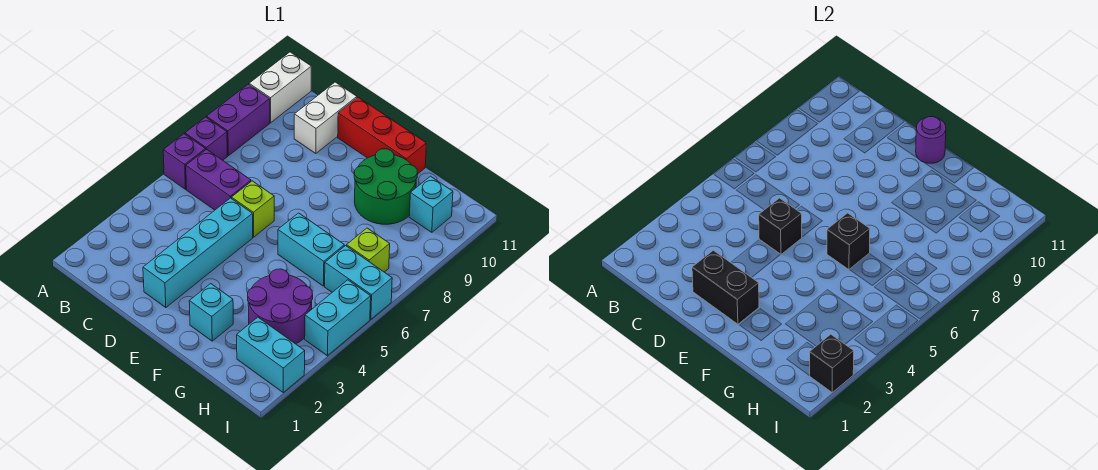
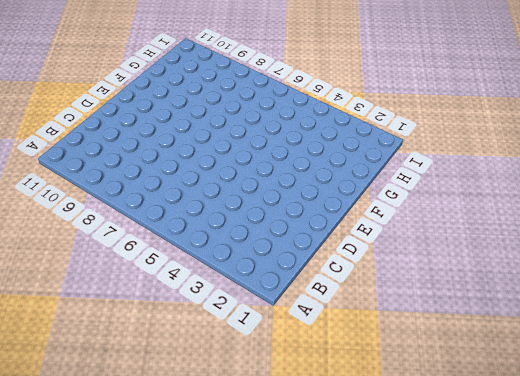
none -> purple 1x1 brick [163,134,206,189]
none -> purple 1x1 brick [185,117,227,160]
none -> purple 1x2 brick [207,84,270,156]

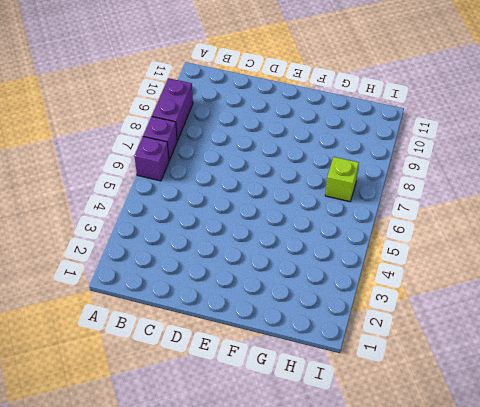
none -> white 1x2 brick [249,52,311,123]
none -> purple 1x2 brick [186,149,251,210]
none -> white 1x2 brick [294,82,357,154]

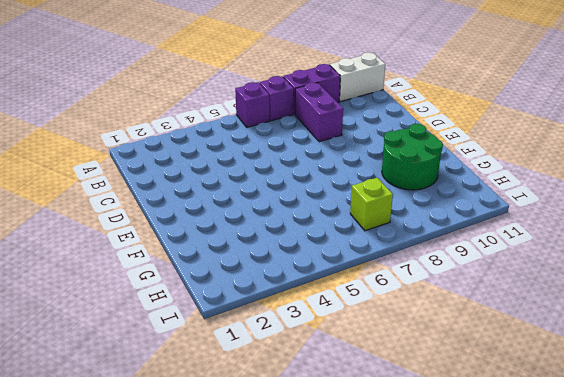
purple 1x2 brick [295,82,343,142] -> purple 1x2 brick moved to [186,149,251,210]
none -> white 1x2 brick [294,82,357,154]
none -> cyan 1x4 brick [143,198,253,308]
none -> lime 1x1 brick [232,181,274,237]

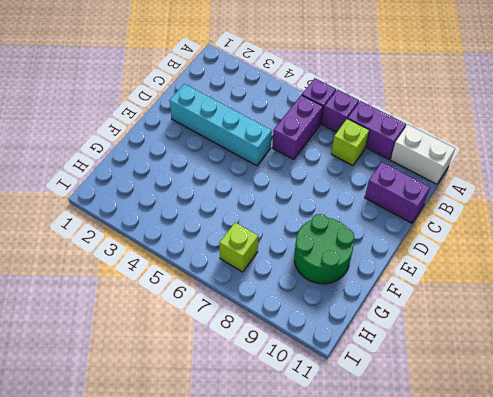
lime 1x1 brick [331,119,369,166] -> lime 1x1 brick moved to [232,181,274,237]
purple 1x2 brick [365,162,430,223] -> white 1x2 brick [294,82,357,154]
none -> red 1x3 brick [338,97,426,173]
none -> cyan 1x1 brick [189,284,233,341]
none -> cyan 1x2 brick [278,213,344,286]

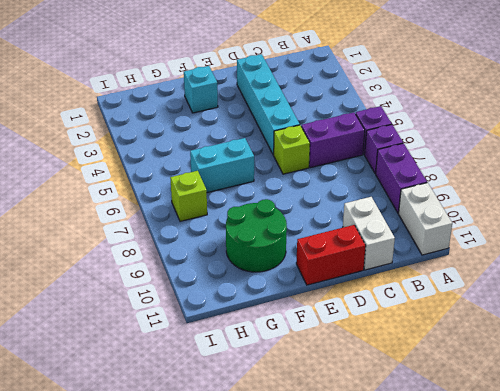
red 1x2 brick [296,225,366,285] -> red 1x3 brick [338,97,426,173]
none -> purple 2x2 round brick [248,269,313,344]
none -> cyan 1x2 brick [237,317,305,392]
none -> cyan 1x2 brick [325,246,392,319]

